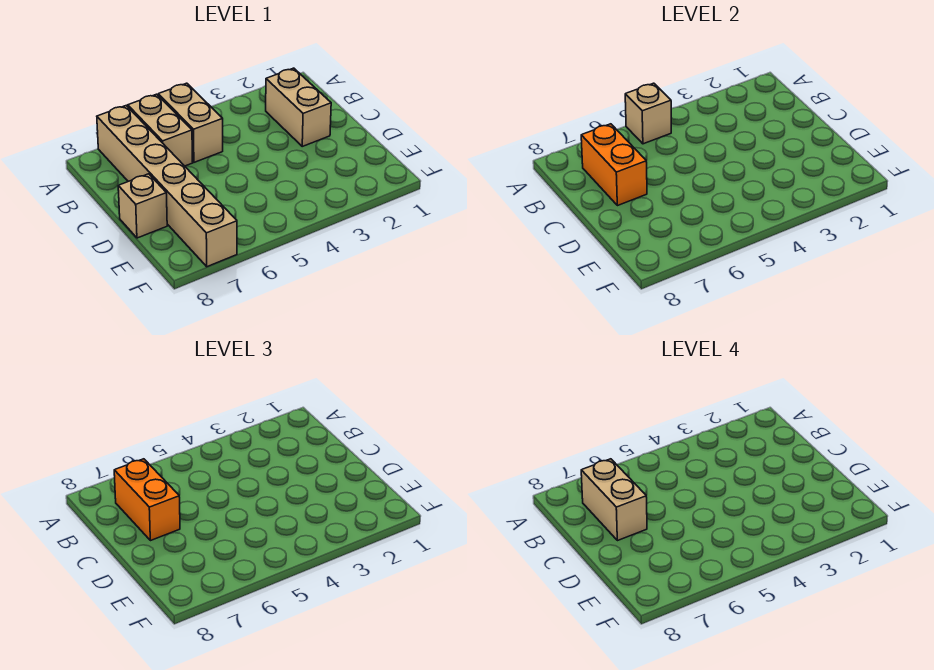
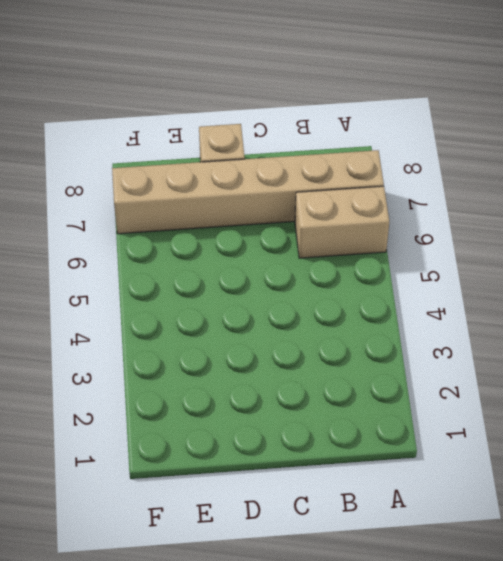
none -> tan 1x2 brick [158,83,223,162]
none -> tan 1x2 brick [266,68,331,146]

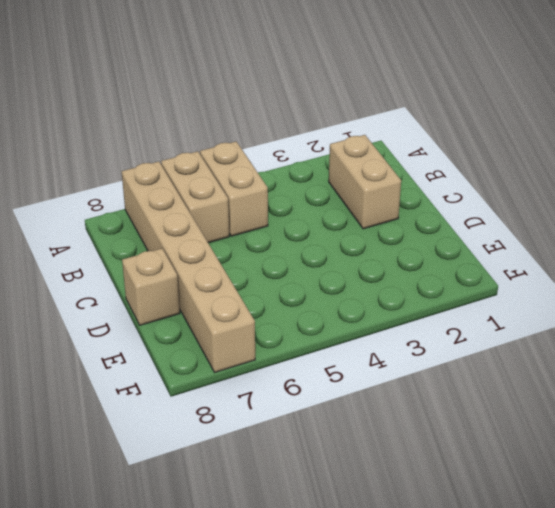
none -> tan 1x1 brick [625,83,671,144]
none -> orange 1x2 brick [581,124,647,206]

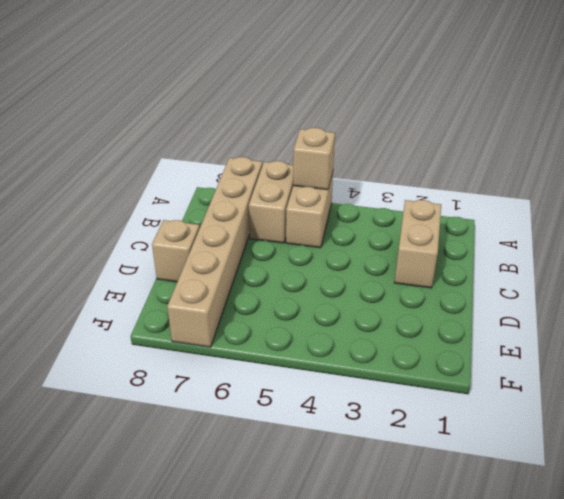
none -> orange 1x2 brick [581,124,647,206]
none -> orange 1x2 brick [114,459,180,541]

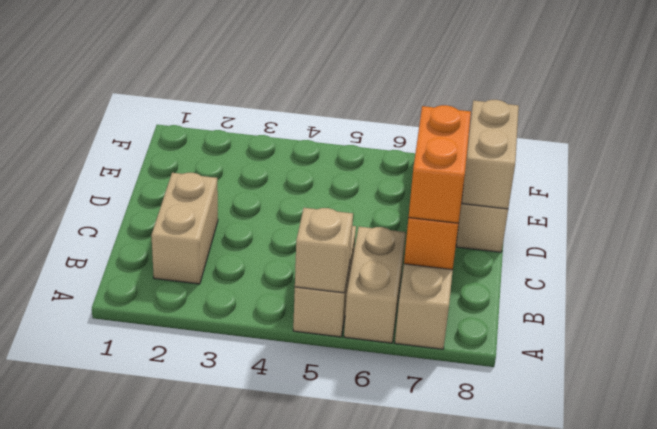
tan 1x2 brick [462,100,519,209] -> tan 1x2 brick moved to [581,459,647,541]

